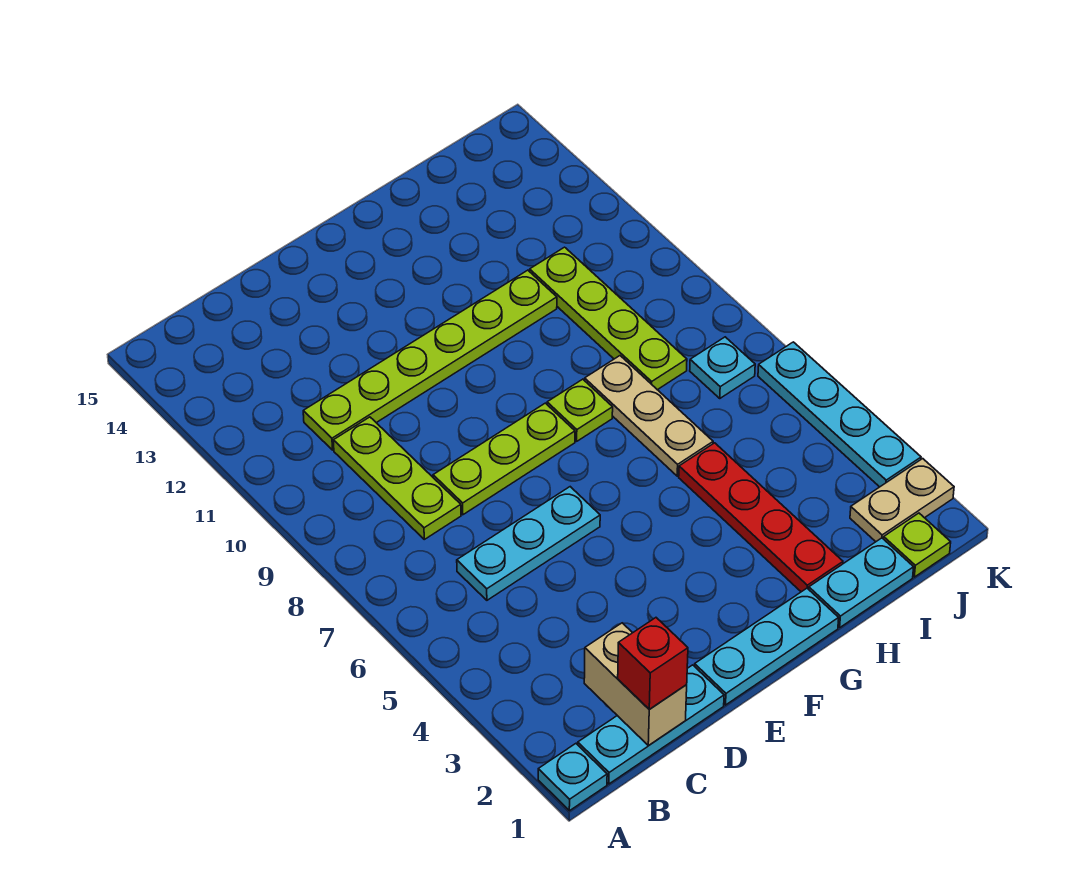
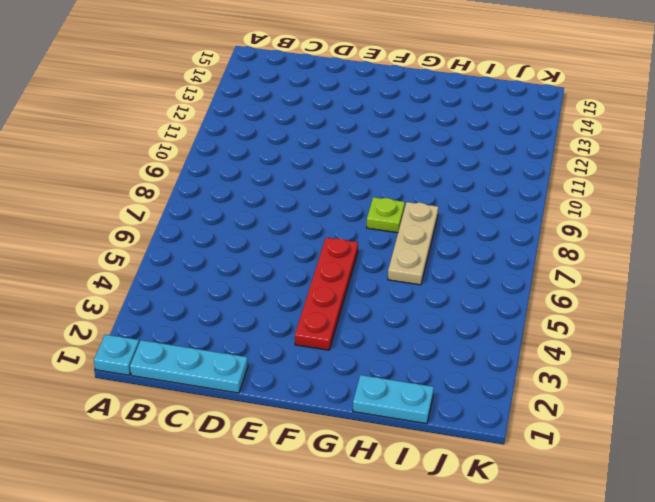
red 1x4 plate [295,238,358,350] -> red 1x4 plate moved to [679,443,843,592]
none -> cyan 1x3 plate [457,487,600,600]
none -> lime 1x3 plate [333,417,461,539]
none -> lime 1x6 plate [303,270,557,450]

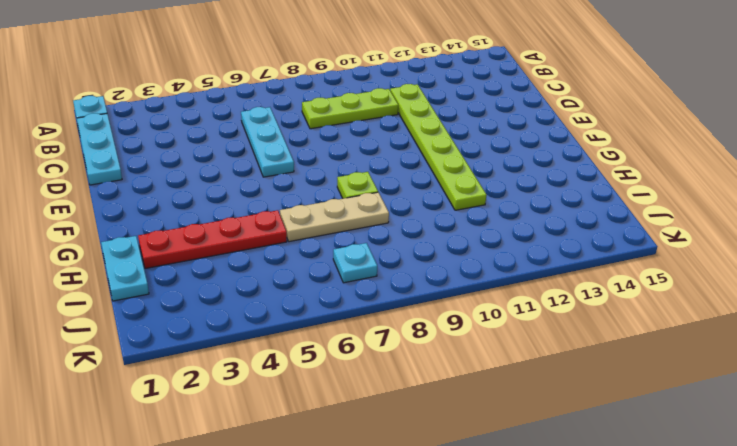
none -> lime 1x3 plate [433,403,575,515]
none -> cyan 1x3 plate [695,588,839,705]
none -> lime 1x4 plate [530,247,687,390]

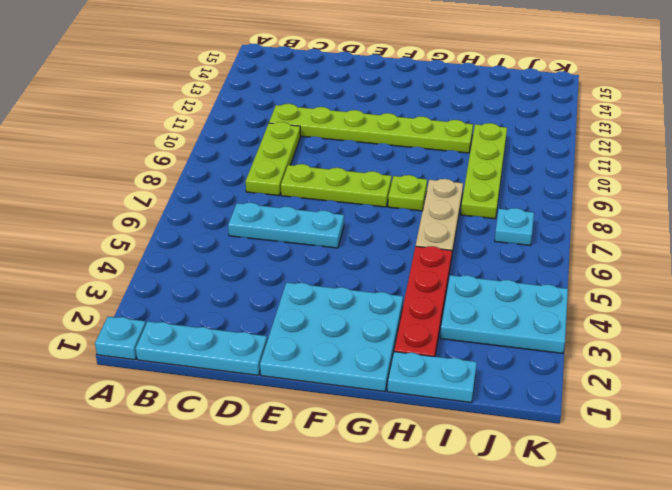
cyan 3x3 plate [260,283,403,392] -> cyan 1x3 plate [695,588,839,705]
cyan 2x3 plate [440,275,568,353] -> cyan 1x4 plate [758,342,921,487]
none -> lime 1x1 plate [884,513,951,577]
none -> tan 1x2 plate [850,459,954,542]
none -> tan 1x2 brick [584,623,687,746]

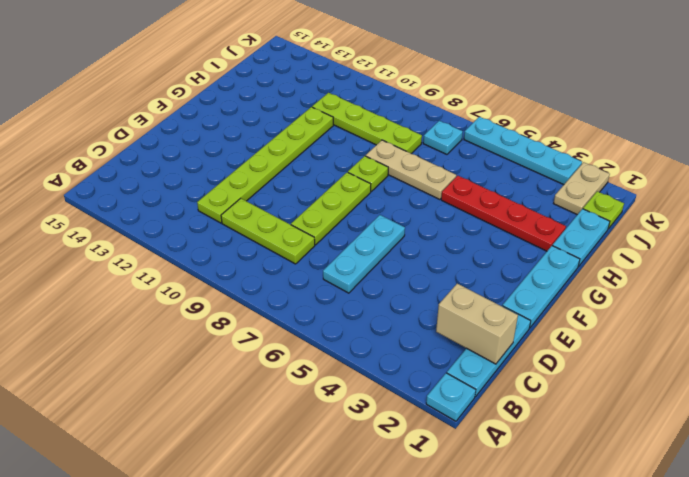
none -> red 1x1 brick [618,618,688,709]

